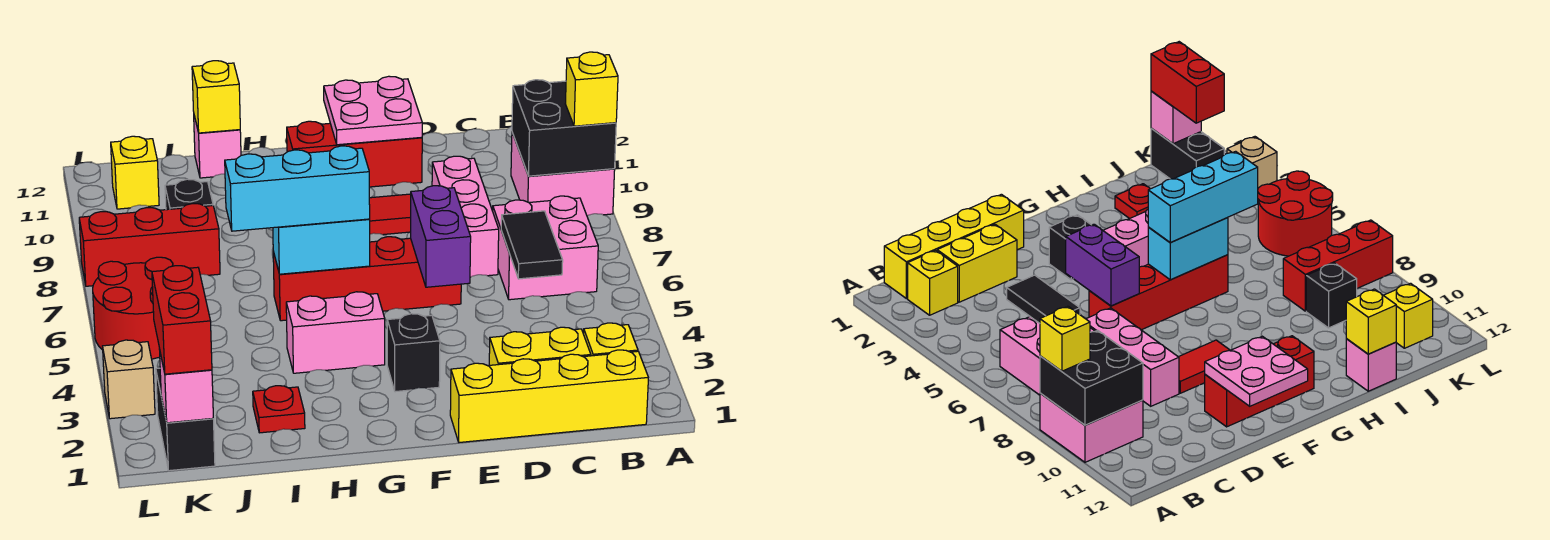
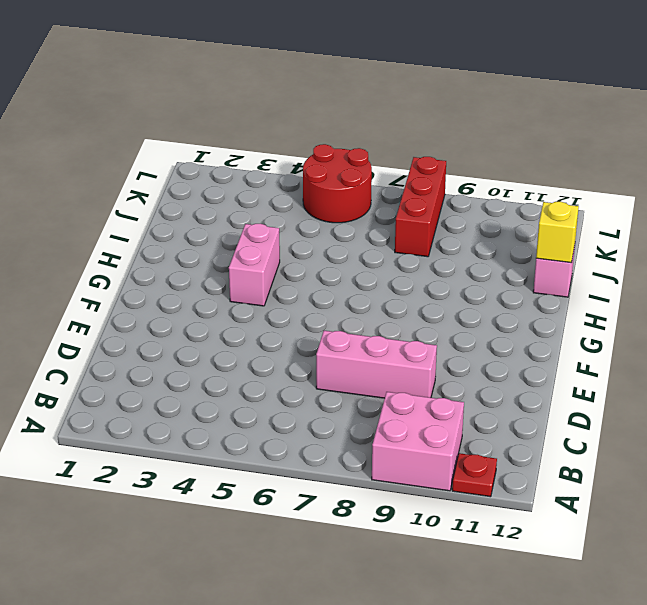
red 1x1 plate [452,453,497,497] -> red 1x1 plate moved to [253,386,305,433]
none -> yellow 1x4 brick [450,350,648,442]
none -> yellow 1x1 brick [584,323,638,356]
none -> pink 2x2 brick [493,196,598,300]

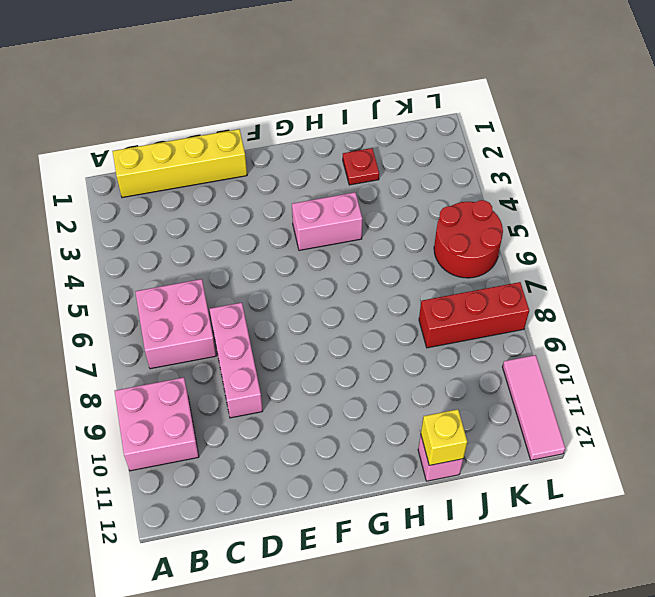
pink 1x3 tile [503,355,565,460] -> none
none -> yellow 1x1 brick [584,323,638,356]
none -> yellow 1x2 brick [489,327,591,365]
none -> red 1x4 brick [273,237,461,321]

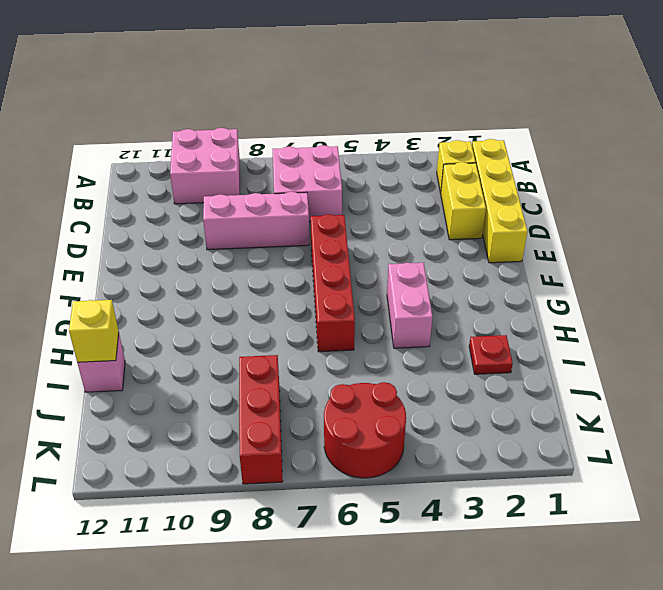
none -> red 1x2 tile [369,194,411,235]
none -> red 1x3 brick [287,121,422,187]
none -> black 1x1 brick [387,314,440,392]

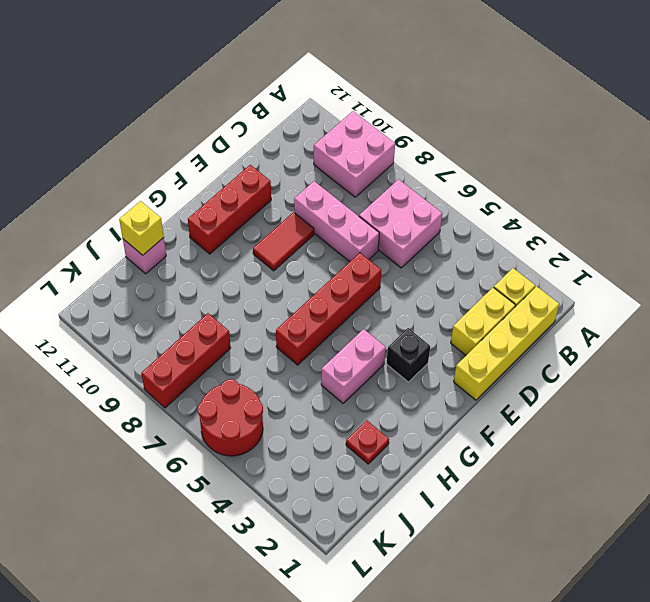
none -> black 1x1 brick [165,179,213,210]
none -> black 1x2 brick [156,368,215,471]
none -> yellow 1x1 brick [111,136,159,209]

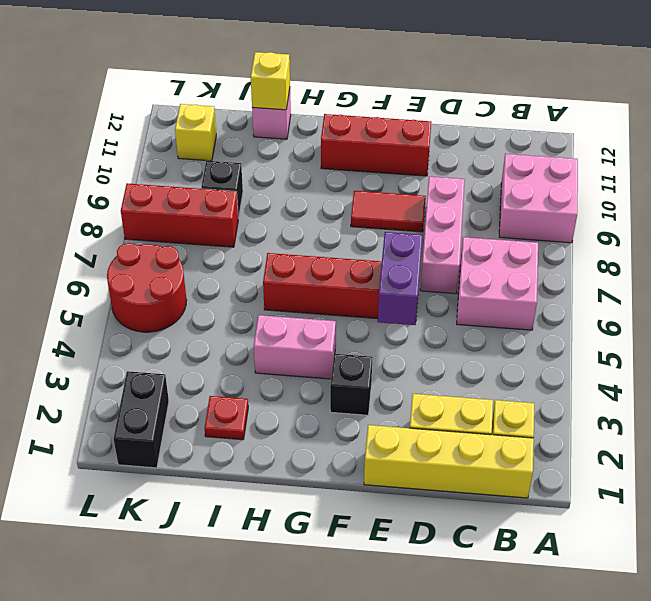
none -> tan 1x1 brick [103,340,155,419]
none -> black 2x2 brick [512,80,616,176]
none -> black 1x2 tile [501,211,563,279]

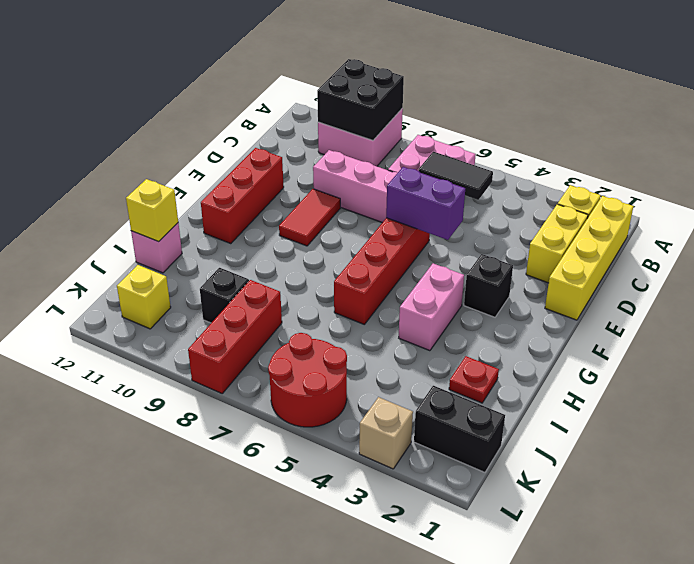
none -> pink 2x2 plate [324,76,422,145]
none -> cyan 1x2 brick [273,219,370,274]
none -> pink 1x1 brick [159,349,213,423]

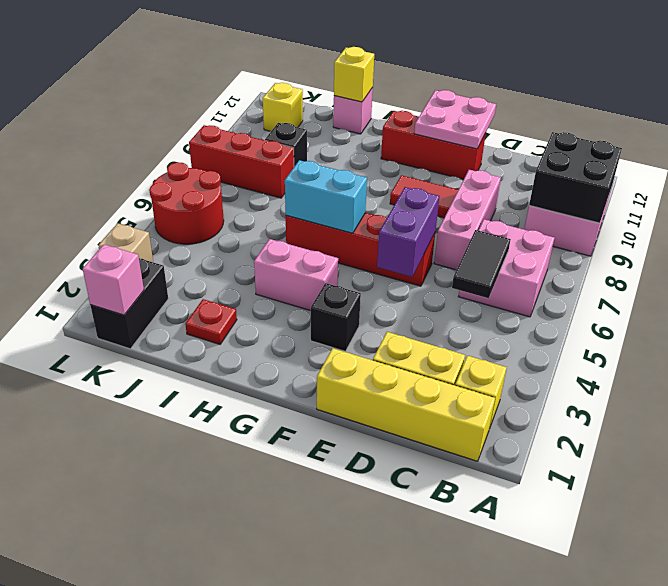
none -> yellow 1x1 brick [565,52,618,126]
none -> cyan 1x3 brick [225,146,370,231]
none -> red 1x2 brick [152,266,212,374]

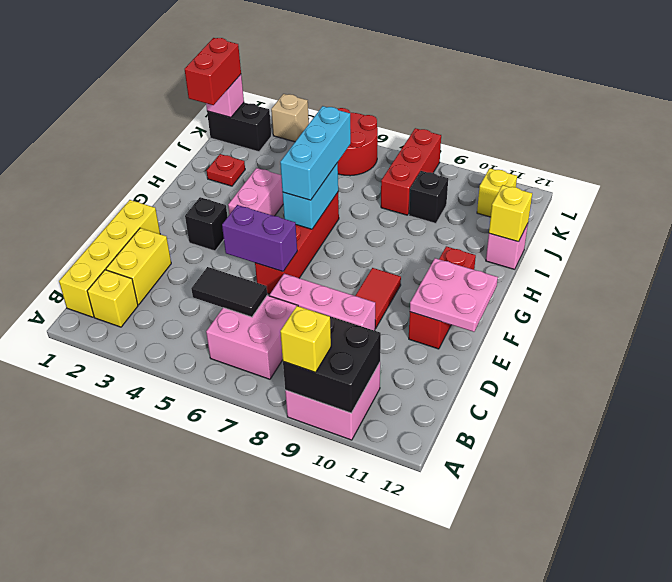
red 1x2 brick [185,38,241,105] -> red 1x2 brick turned to [152,266,212,374]

